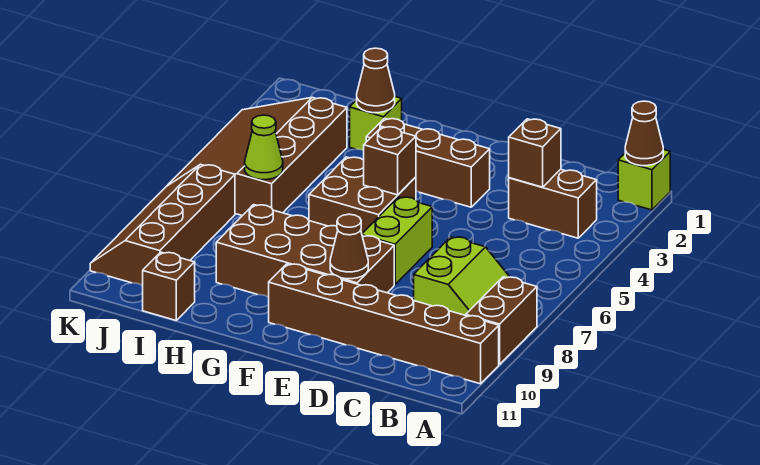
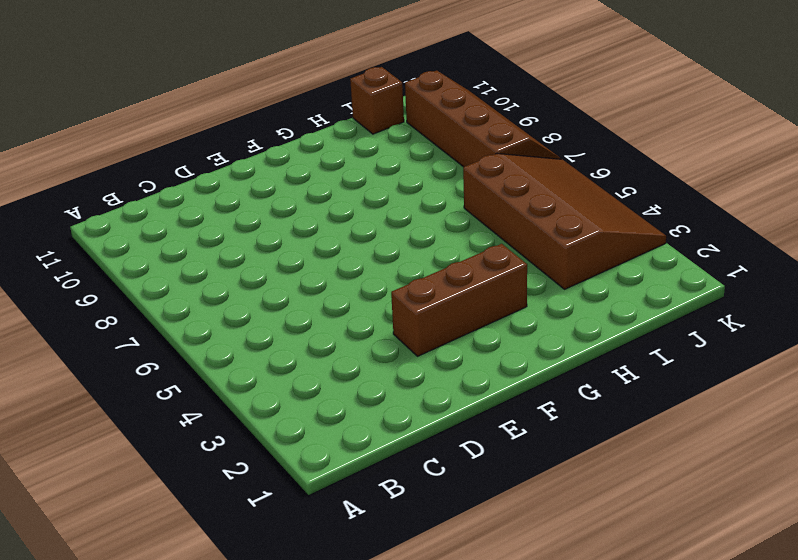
none -> lime 1x1 brick [618,149,670,210]
none -> brown 1x2 brick [466,277,537,364]
none -> brown 1x6 brick [269,264,499,384]

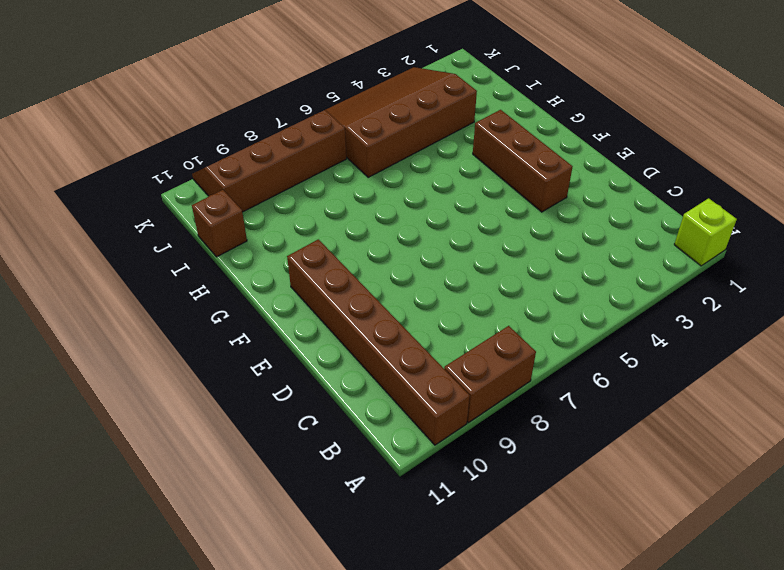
none -> brown 1x2 brick [509,169,597,238]
none -> lime 2x2 slope [414,237,510,315]
none -> lime 1x2 brick [362,197,432,285]

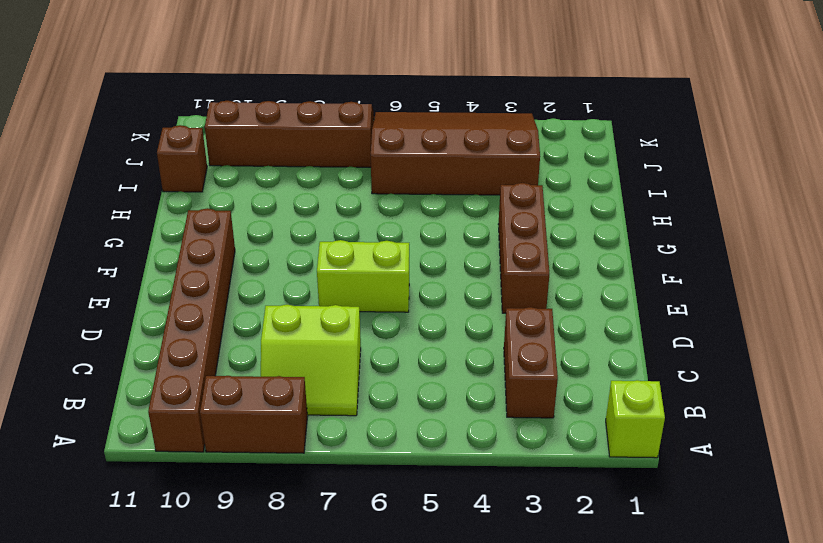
none -> brown 2x4 brick [216,205,394,297]
none -> brown 2x2 brick [309,157,416,233]
none -> lime 1x1 brick [350,97,402,150]

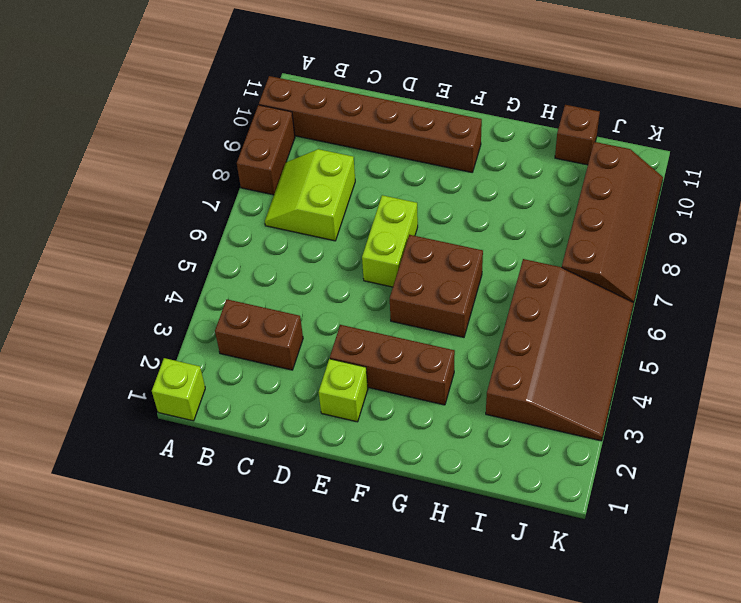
lime 1x1 brick [319,359,368,422] -> lime 1x1 brick moved to [350,97,402,150]
none -> brown 2x4 brick [216,205,394,297]
none -> brown 1x1 cone [625,101,663,166]
none -> brown 1x1 brick [509,119,561,187]

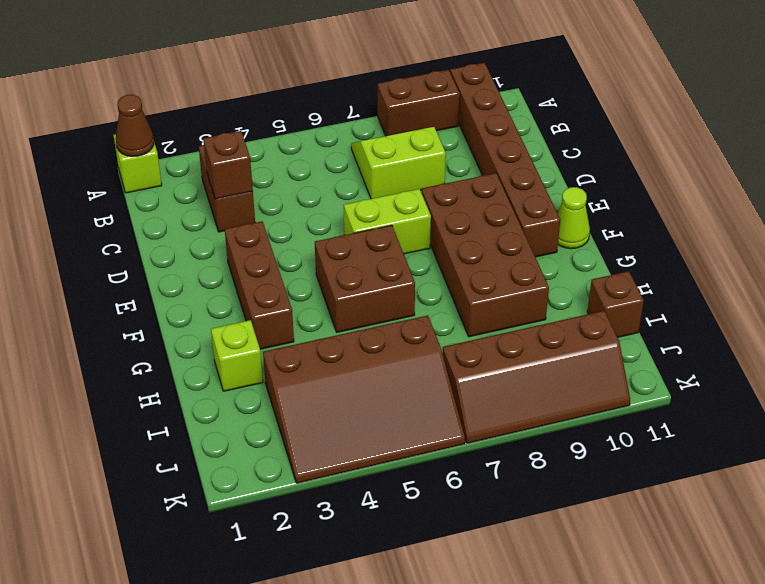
lime 1x1 cone [558,187,590,249] -> lime 1x1 cone moved to [245,115,283,180]
none -> brown 1x1 cone [330,214,368,279]
none -> brown 1x1 brick [364,127,416,195]
none -> brown 1x1 cone [357,48,395,113]

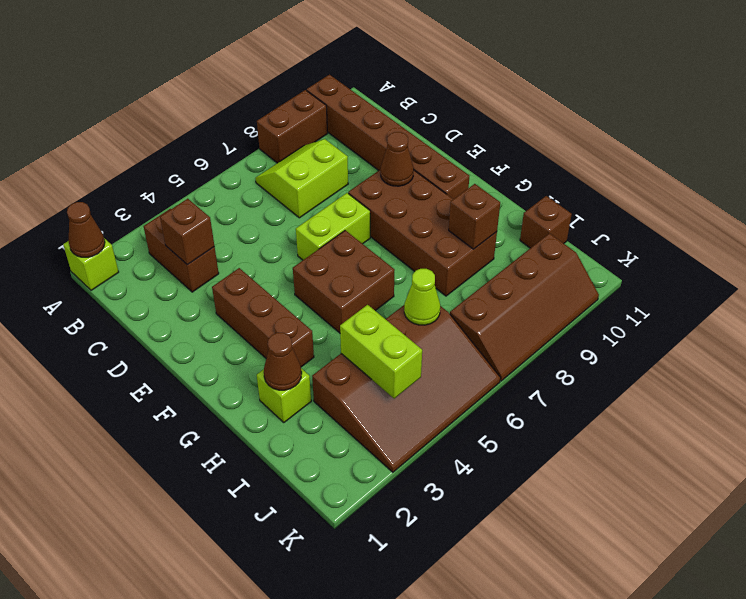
brown 1x1 brick [449,184,500,249] -> brown 1x1 brick moved to [364,127,416,195]
lime 1x2 brick [340,305,422,399] -> none

